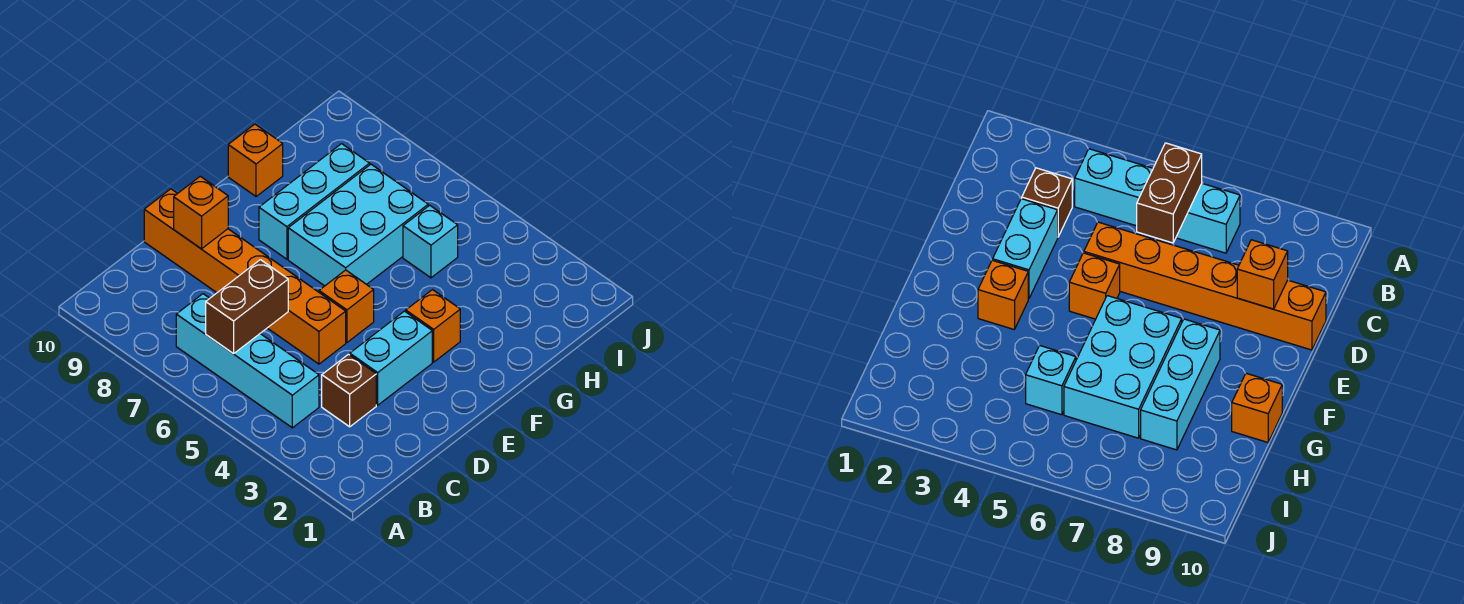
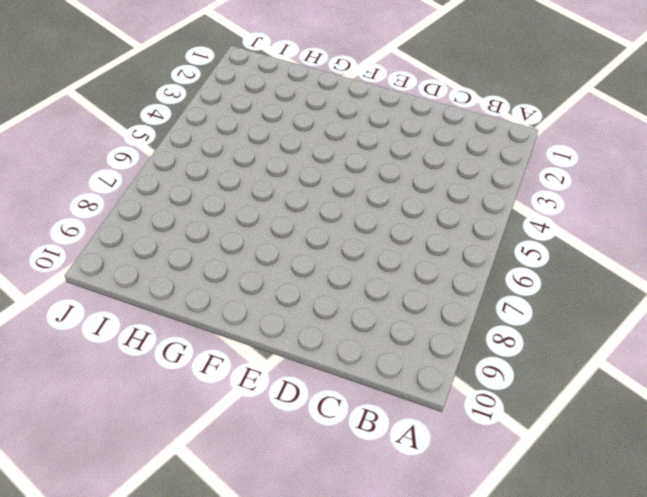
none -> cyan 1x4 brick [176,294,319,428]
none -> brown 1x1 brick [322,354,376,427]
none -> cyan 1x2 brick [350,311,432,405]

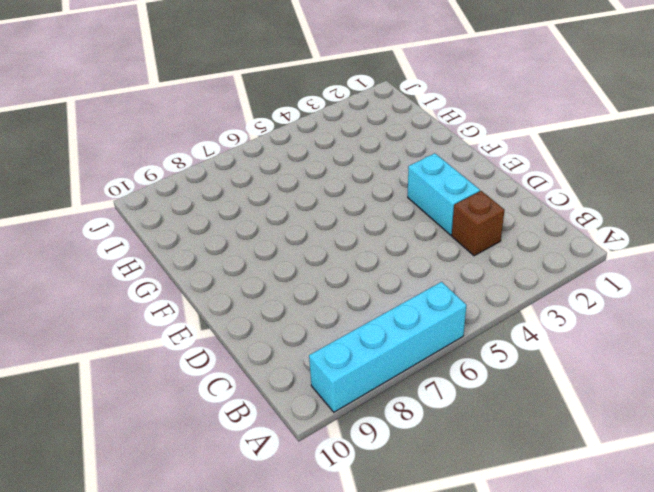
cyan 1x4 brick [309,282,466,412] -> cyan 1x4 brick moved to [176,294,319,428]
none -> orange 1x6 brick [144,189,346,364]
none -> orange 1x1 brick [319,270,374,342]
none -> orange 1x1 brick [406,290,460,362]

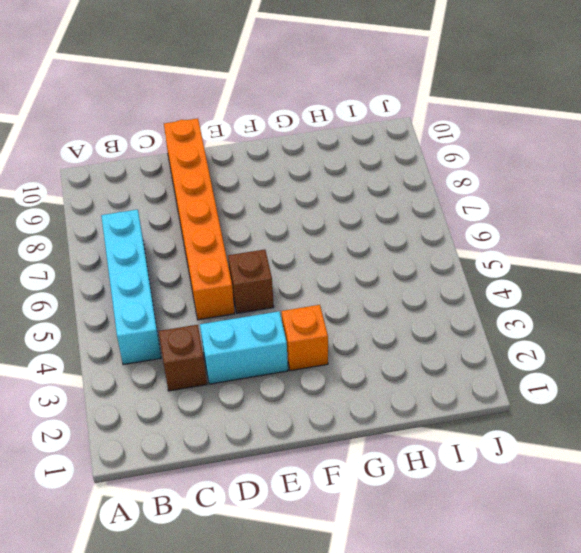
brown 1x1 brick [228,250,274,313] -> orange 1x1 brick [319,270,374,342]
none -> cyan 2x3 brick [288,164,428,286]
none -> cyan 1x3 brick [259,144,370,259]
none -> orange 1x1 brick [228,124,283,197]

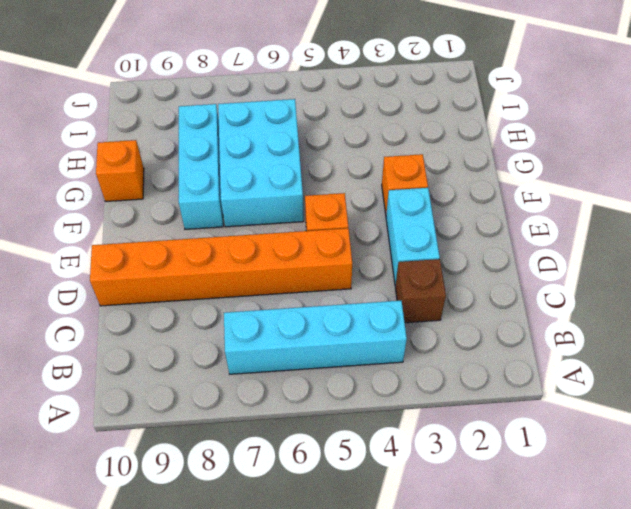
none -> cyan 1x1 brick [403,205,458,278]
none -> brown 1x2 brick [206,260,288,354]
none -> orange 1x1 brick [174,176,228,249]

